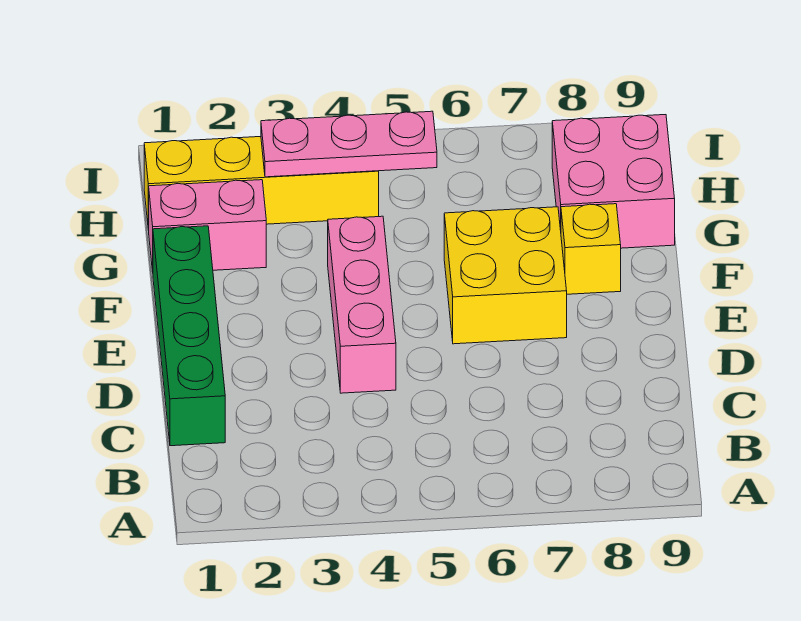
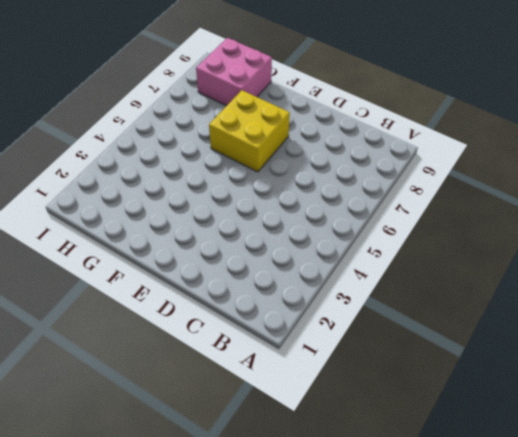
none -> green 1x4 brick [153,226,225,446]
none -> pink 1x3 brick [328,216,396,393]

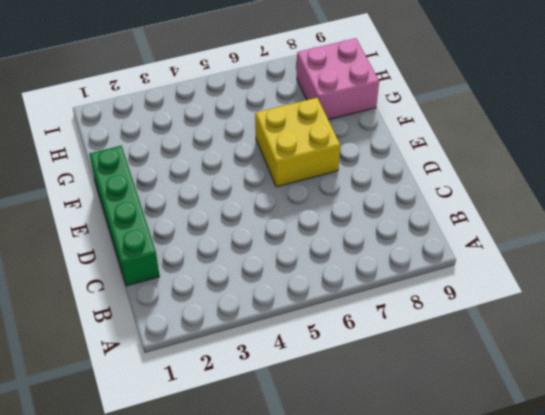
none -> pink 1x3 brick [328,216,396,393]
none -> yellow 1x1 brick [561,204,621,294]

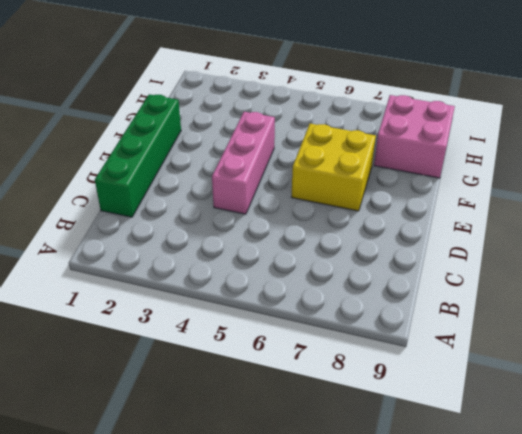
none -> yellow 1x1 brick [561,204,621,294]
none -> pink 1x2 brick [149,180,266,272]

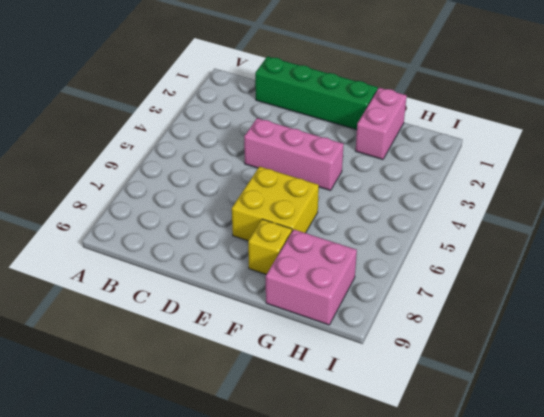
none -> yellow 1x4 brick [144,137,379,230]
none -> pink 1x3 plate [261,111,437,177]

